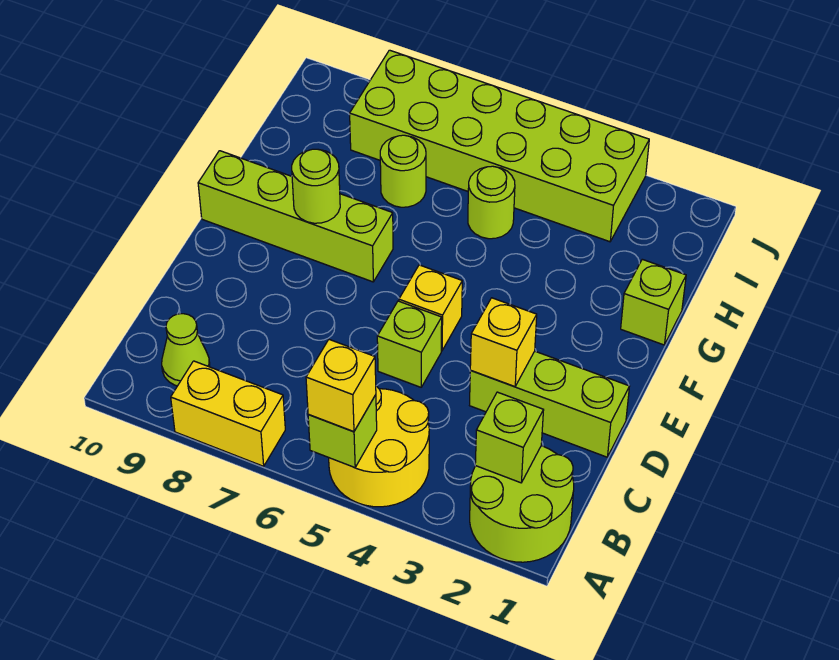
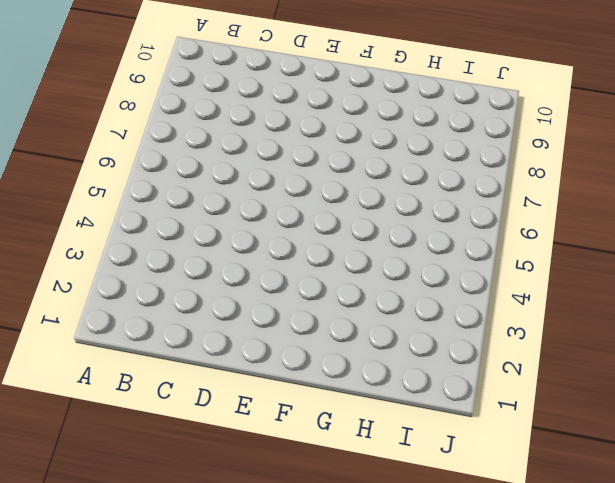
none -> lime 2x2 round brick [470,446,574,562]
none -> yellow 2x2 round brick [329,386,429,507]
none -> yellow 1x2 brick [171,361,285,466]

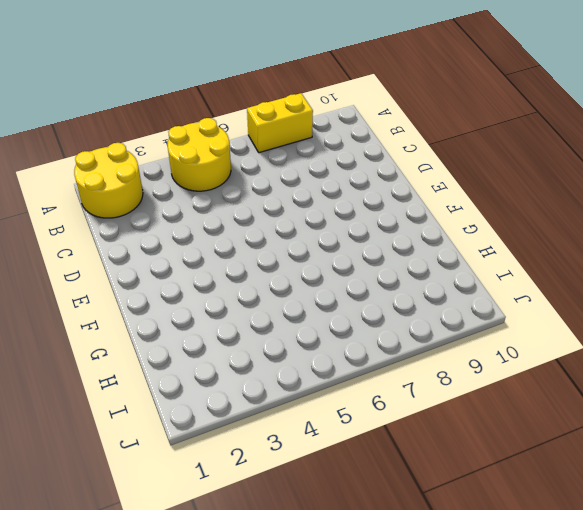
yellow 2x2 round brick [74,143,143,218] -> lime 2x2 round brick [470,446,574,562]
none -> lime 1x1 cone [162,314,210,386]
none -> lime 1x3 brick [470,351,629,457]
none -> lime 1x1 brick [377,301,442,387]

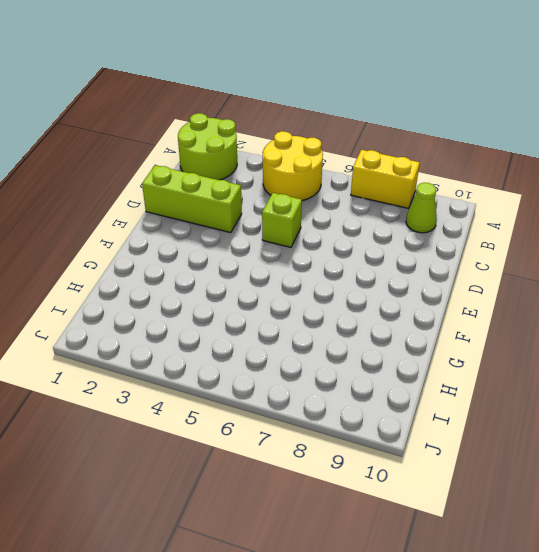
none -> yellow 1x1 brick [399,265,462,351]
none -> lime 1x4 brick [198,151,393,282]
none -> lime 1x1 brick [621,259,686,345]

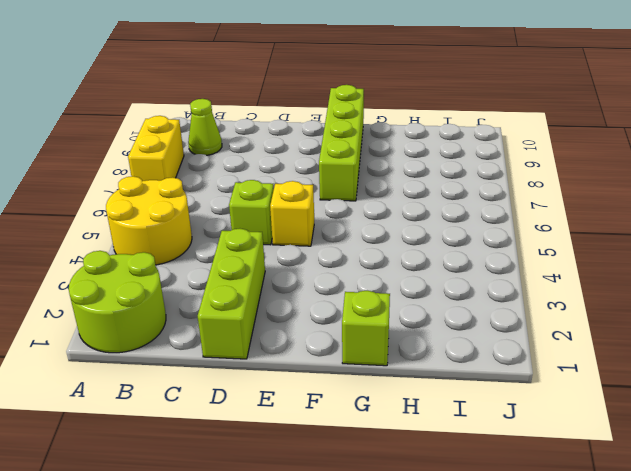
none -> lime 1x1 round brick [468,166,515,239]
none -> lime 1x1 round brick [380,135,426,207]
none -> lime 2x6 brick [350,50,649,242]

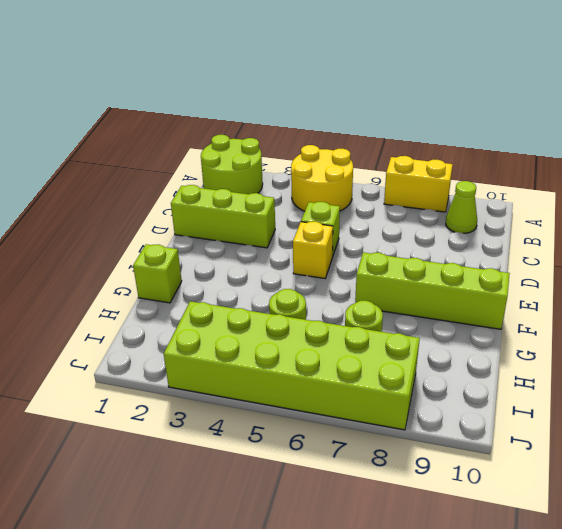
none -> lime 1x1 brick [308,395,377,468]
none -> lime 1x1 brick [475,392,544,483]
none -> yellow 1x1 brick [470,298,537,387]

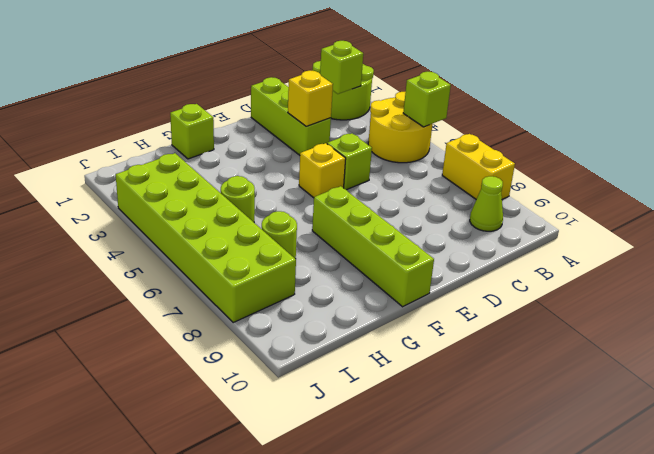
none -> lime 1x1 round brick [292,149,340,223]
none -> yellow 1x1 brick [306,340,376,432]

